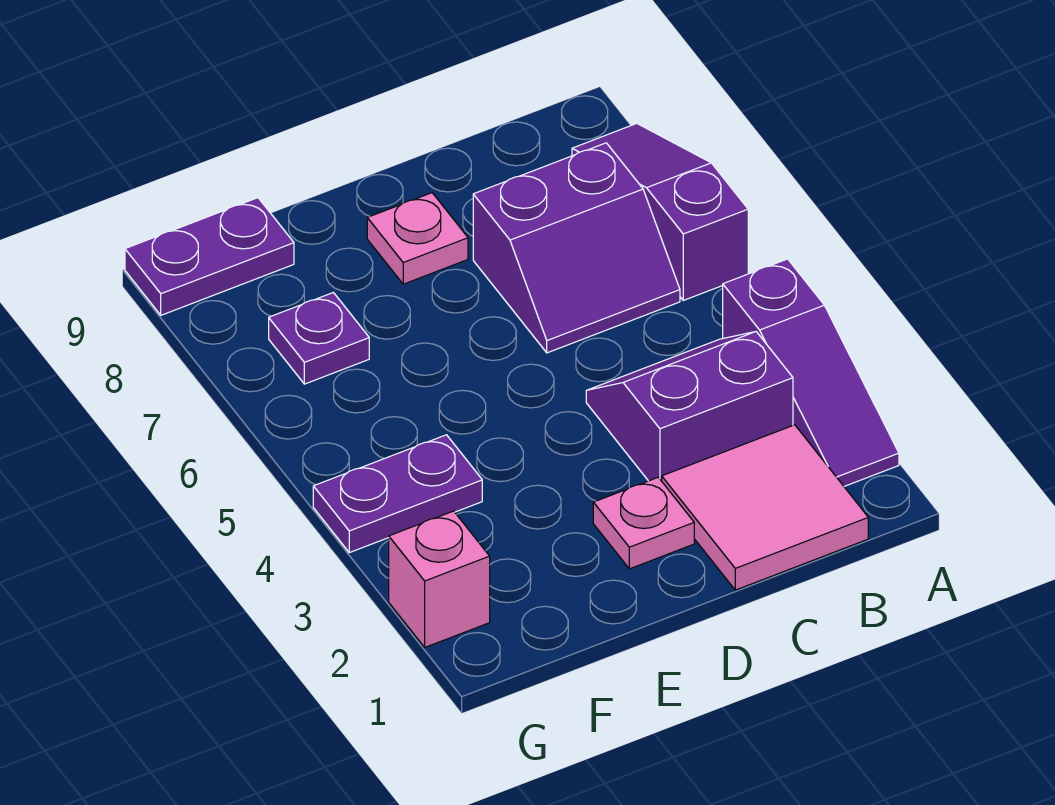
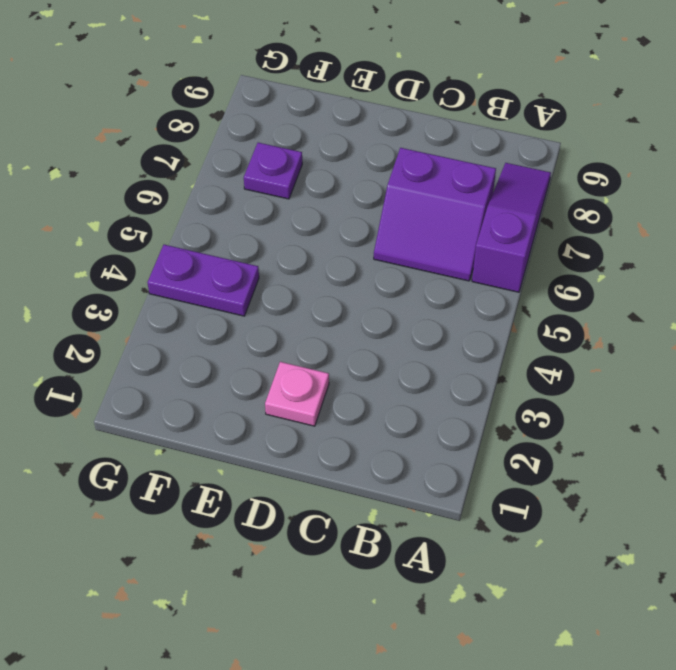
none -> purple 1x3 slope [723,259,899,486]
none -> pink 2x2 tile [662,425,868,590]

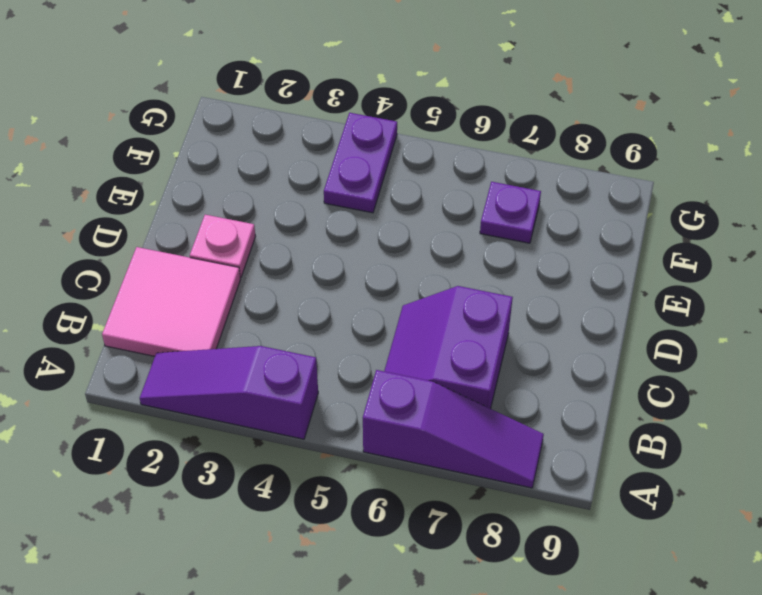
none -> purple 2x2 slope [586,332,793,481]
none -> pink 1x1 plate [367,193,468,284]

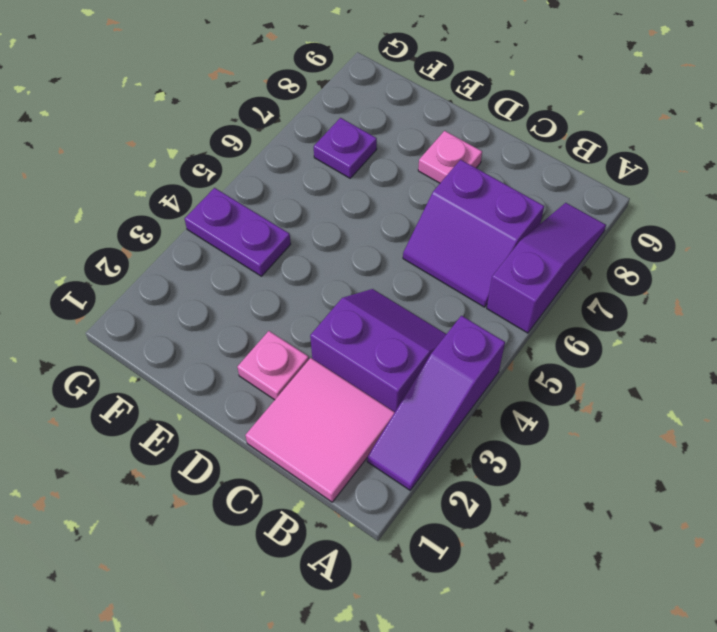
none -> purple 1x2 plate [125,198,294,315]
none -> pink 1x1 brick [389,511,490,647]

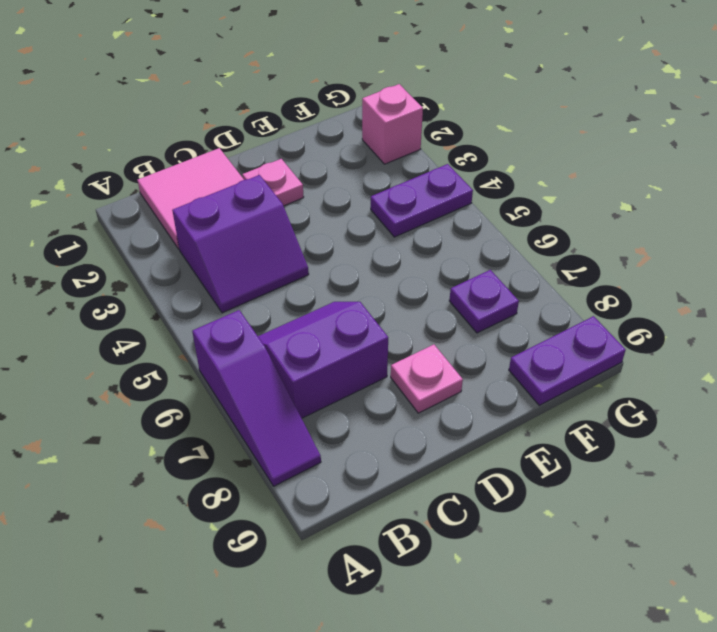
none -> purple 1x3 slope [723,259,899,486]

